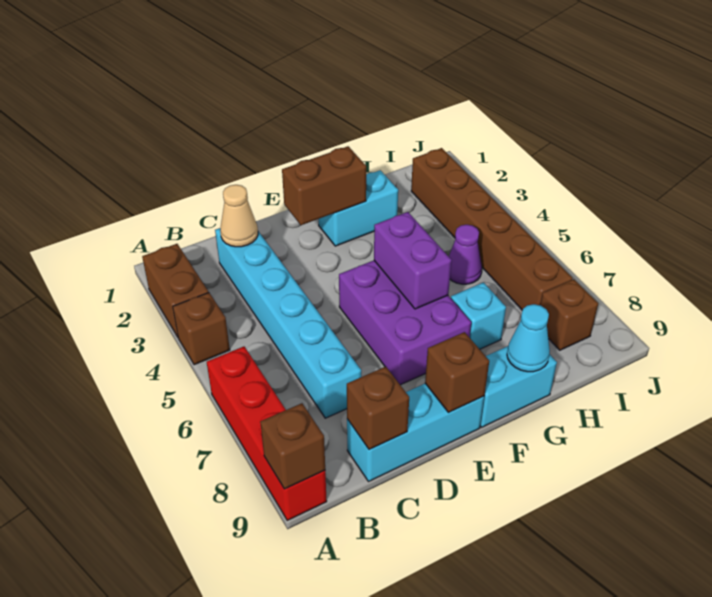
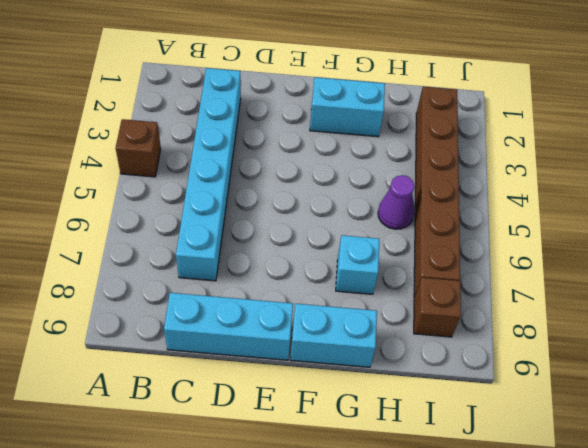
none -> brown 1x2 brick [142,244,209,338]
none -> red 1x4 brick [207,347,327,520]
none -> purple 2x3 brick [339,260,471,385]

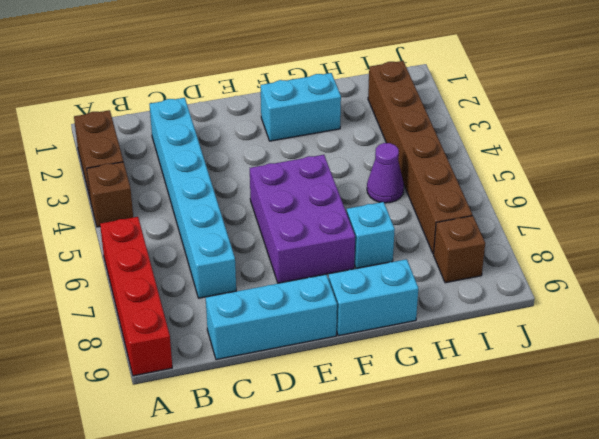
none -> brown 1x1 brick [260,403,325,489]
none -> tan 1x1 cone [220,185,258,247]
none -> brown 1x1 brick [347,367,409,450]

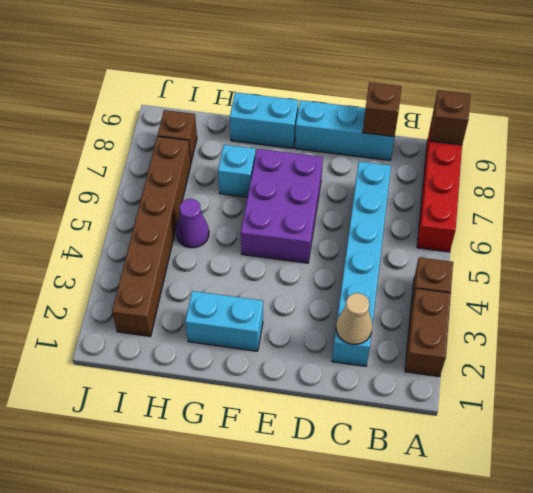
none -> brown 1x2 brick [282,146,366,225]
none -> brown 1x1 brick [425,332,489,412]
none -> purple 1x2 brick [374,212,452,309]

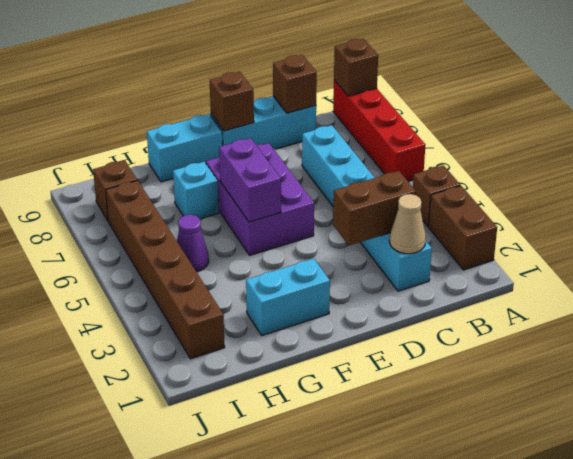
brown 1x2 brick [333,171,416,246] -> brown 1x2 brick moved to [282,146,366,225]
none -> cyan 1x1 cone [507,304,550,372]

